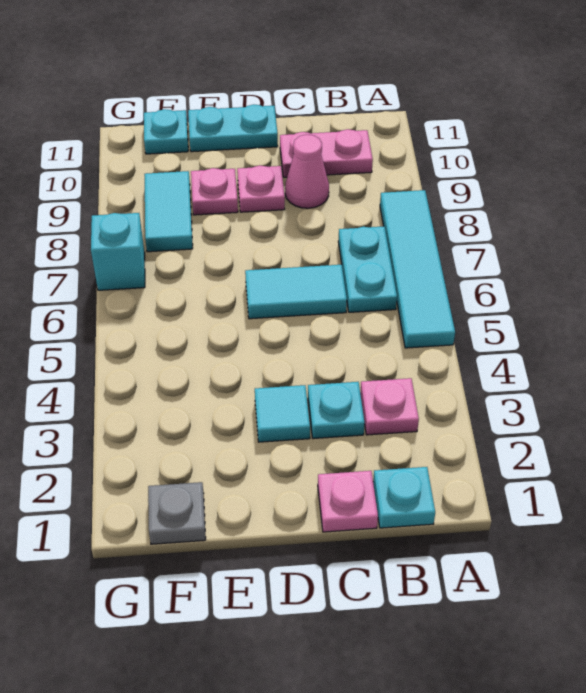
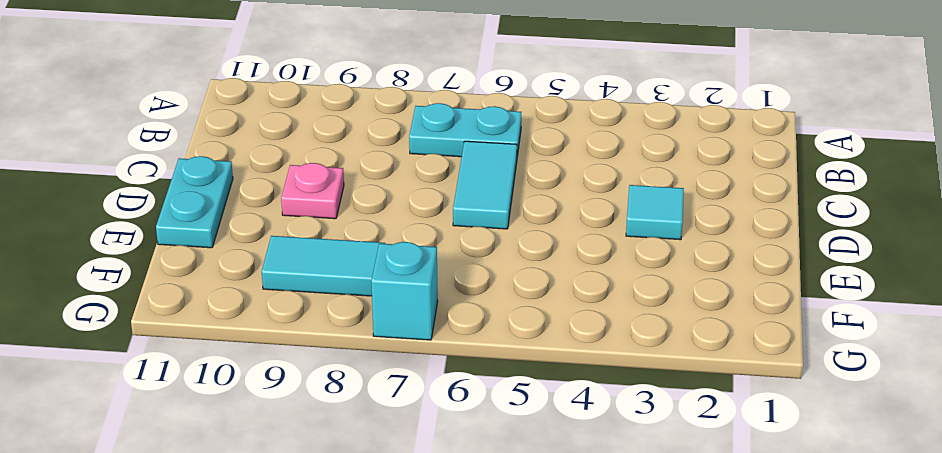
none -> cyan 1x4 tile [380,190,455,348]
none -> cyan 1x1 plate [373,467,435,528]
none -> pink 1x1 plate [360,378,419,435]

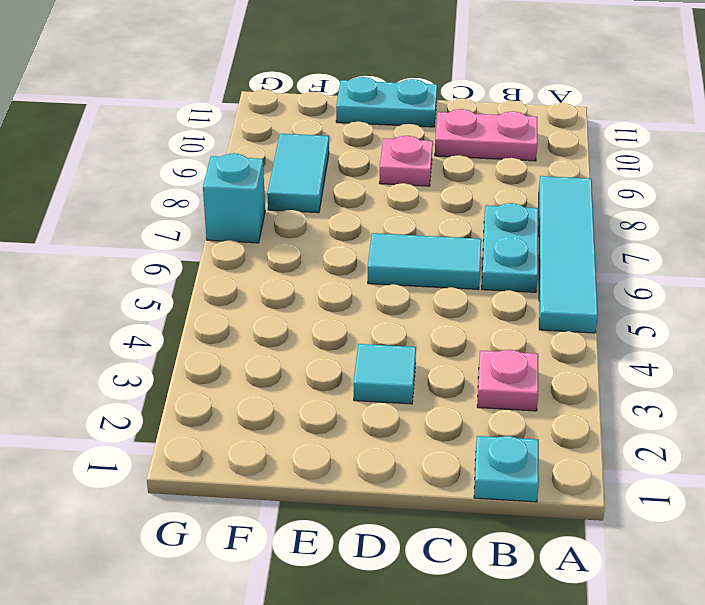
none -> pink 1x1 plate [318,471,378,532]
none -> cyan 1x1 plate [308,382,365,438]
none -> pink 1x1 cone [285,135,329,208]

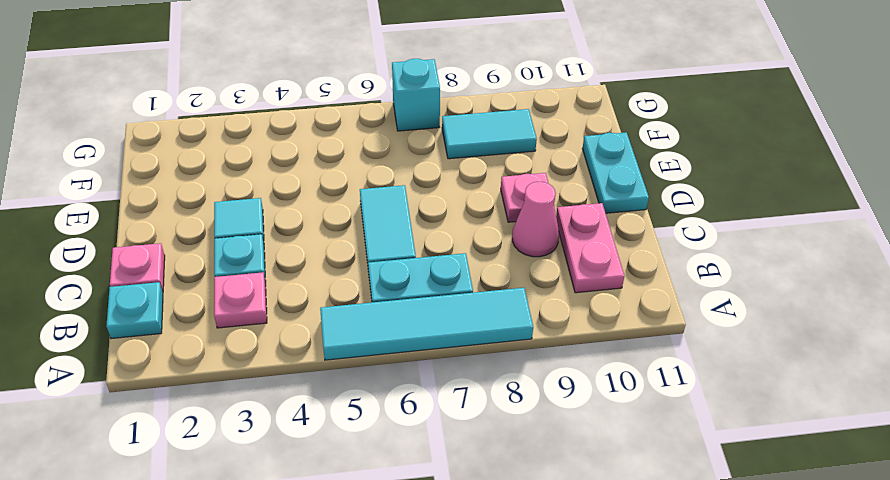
none -> pink 1x1 plate [191,168,238,215]
none -> grey 1x1 plate [148,482,206,544]
none -> cyan 1x1 plate [144,109,188,154]

